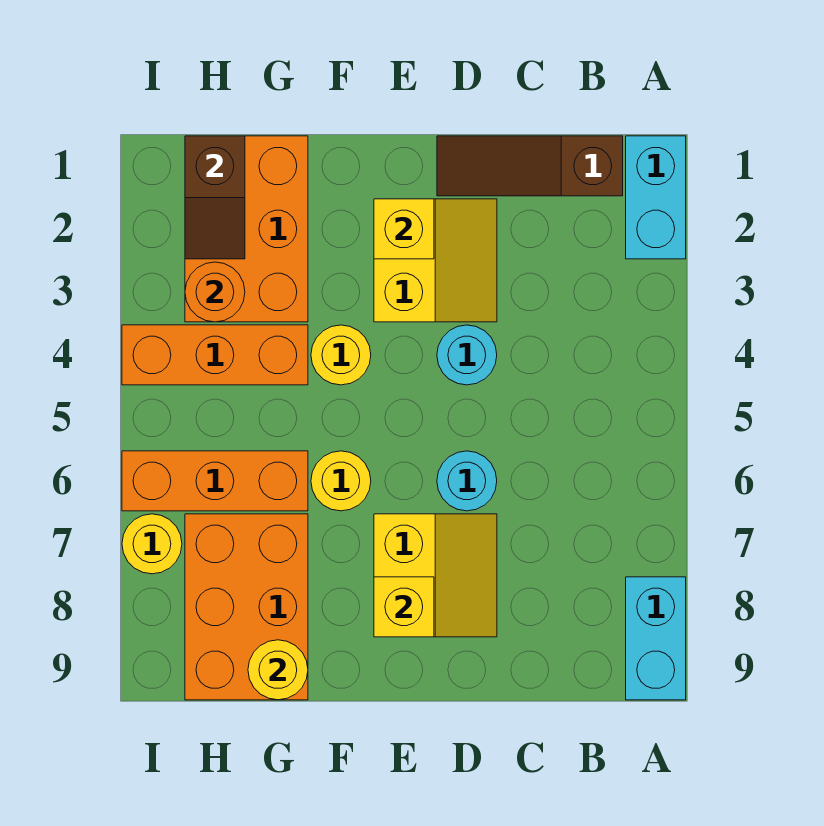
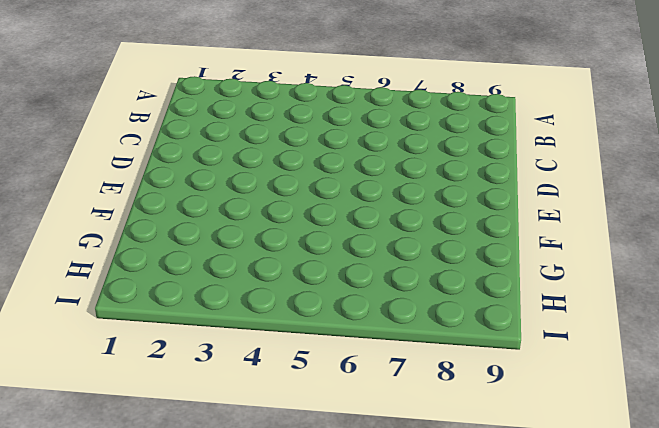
none -> cyan 1x2 brick [626,136,686,259]
none -> cyan 1x2 brick [626,577,686,700]
none -> brown 1x3 slope [437,136,623,196]

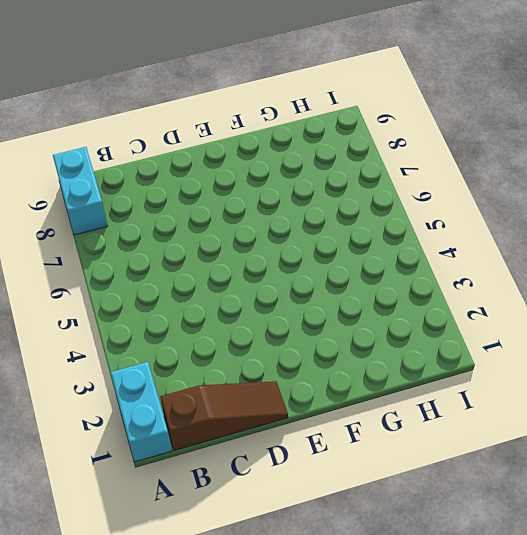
none -> yellow 2x2 slope [374,199,497,322]
none -> cyan 1x1 round brick [437,325,497,385]
none -> cyan 1x1 round brick [437,451,497,511]

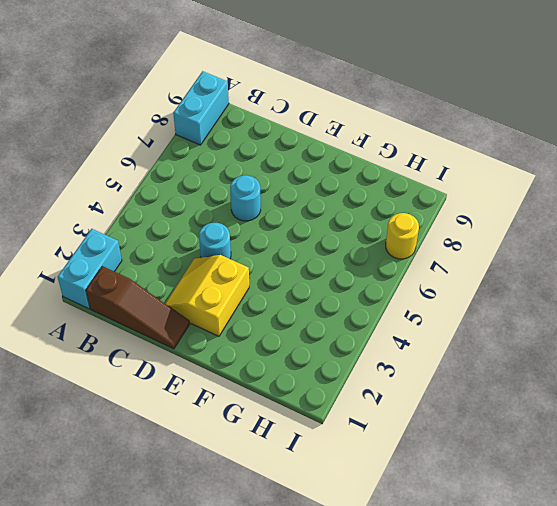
none -> yellow 2x2 slope [374,514,497,637]
none -> yellow 1x1 round brick [311,325,371,385]
none -> yellow 1x1 round brick [311,451,371,511]

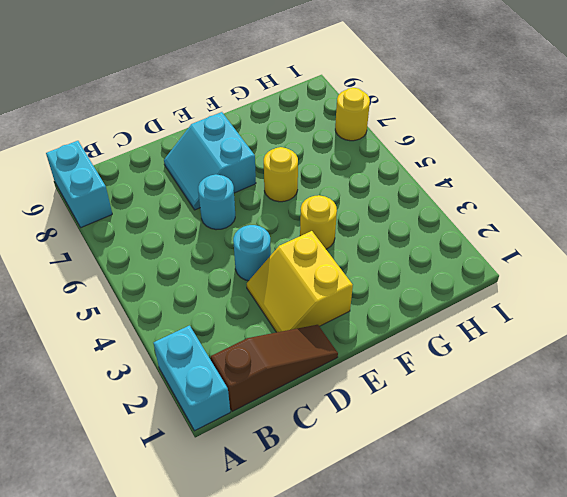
cyan 2x2 slope [164,112,256,210] -> yellow 2x2 slope [374,514,497,637]
none -> orange 2x3 brick [185,136,308,322]
none -> orange 1x3 brick [122,325,308,385]
none -> orange 1x3 brick [122,451,308,511]

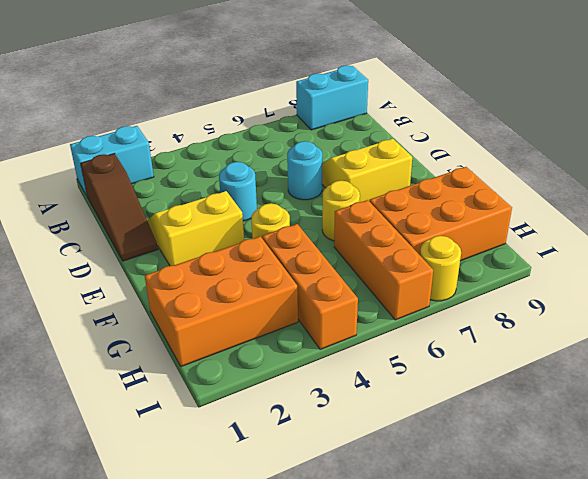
none -> yellow 1x1 brick [374,199,434,259]
none -> yellow 1x1 brick [374,577,434,637]
none -> yellow 1x1 round brick [248,640,308,700]

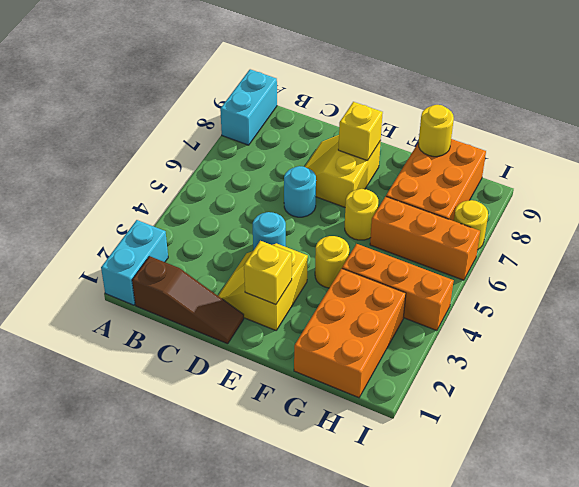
none -> brown 1x2 slope [185,136,245,259]
none -> orange 1x1 round brick [185,262,245,322]

